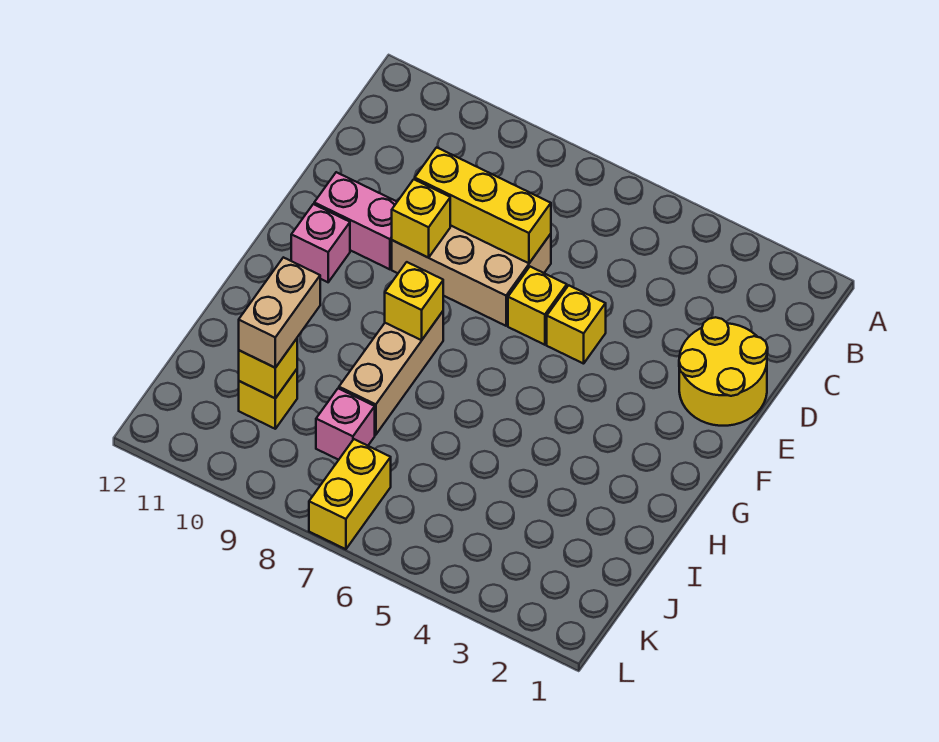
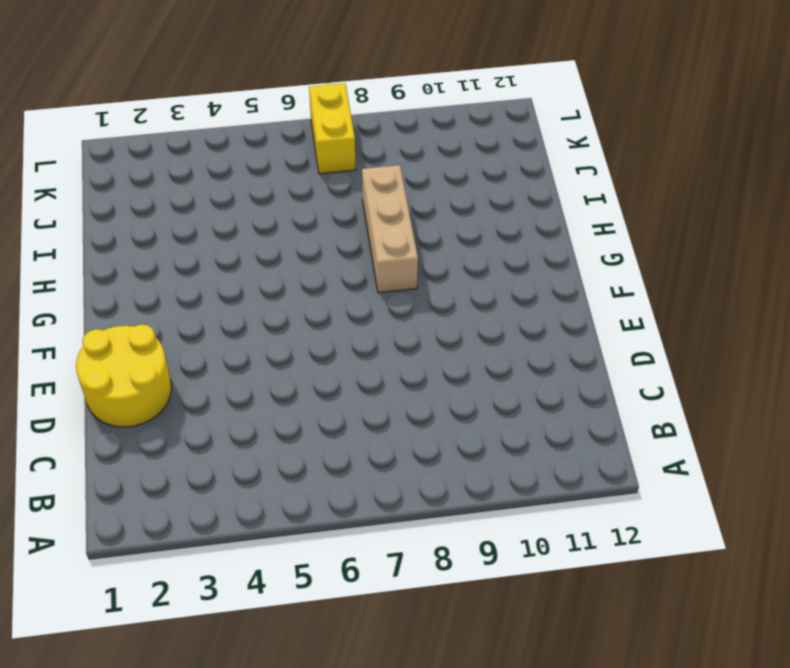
none -> tan 2x3 brick [392,225,551,326]
none -> yellow 1x1 brick [547,285,606,364]
none -> yellow 1x1 brick [508,267,567,345]

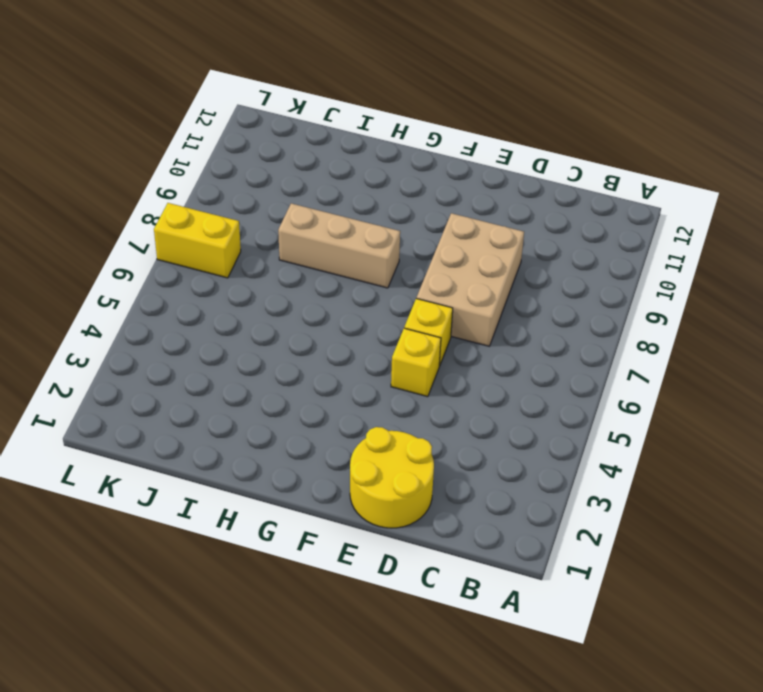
none -> pink 1x2 brick [314,172,397,269]
none -> pink 1x1 brick [291,204,350,282]
none -> pink 1x1 brick [316,388,375,460]

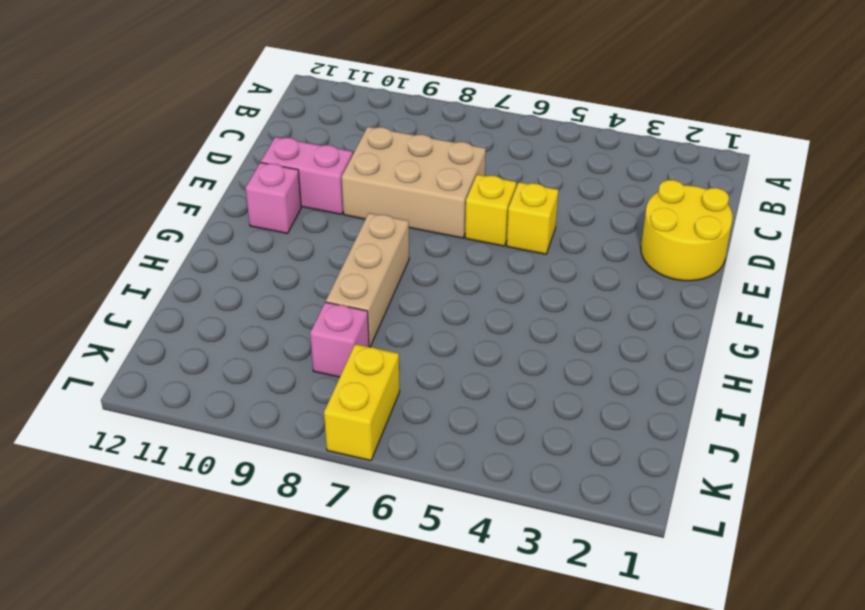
none -> yellow 1x1 brick [239,369,297,429]
none -> yellow 1x3 brick [415,147,551,263]
none -> yellow 1x1 brick [392,179,450,258]

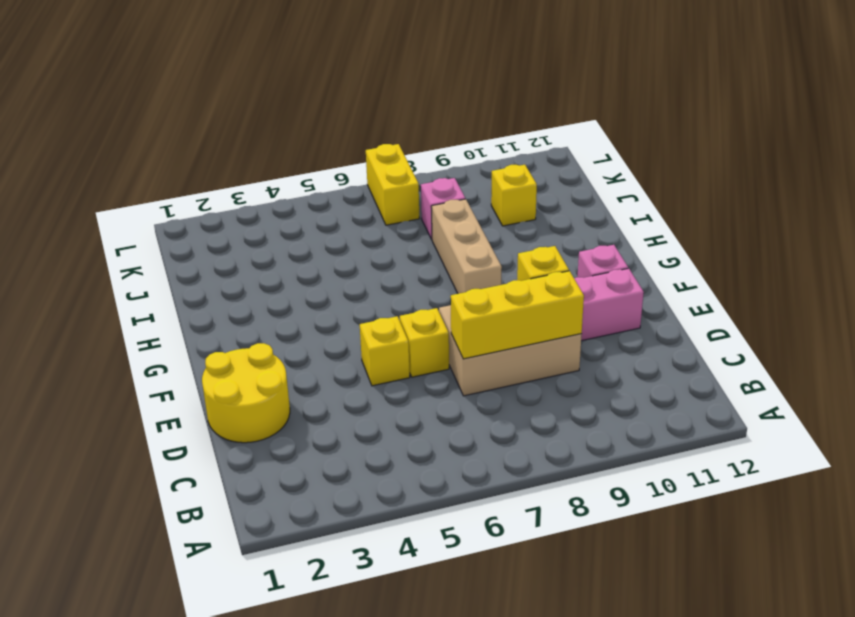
none -> yellow 1x1 brick [385,262,443,340]
none -> yellow 1x1 brick [239,339,297,398]
none -> tan 1x2 brick [239,257,320,368]

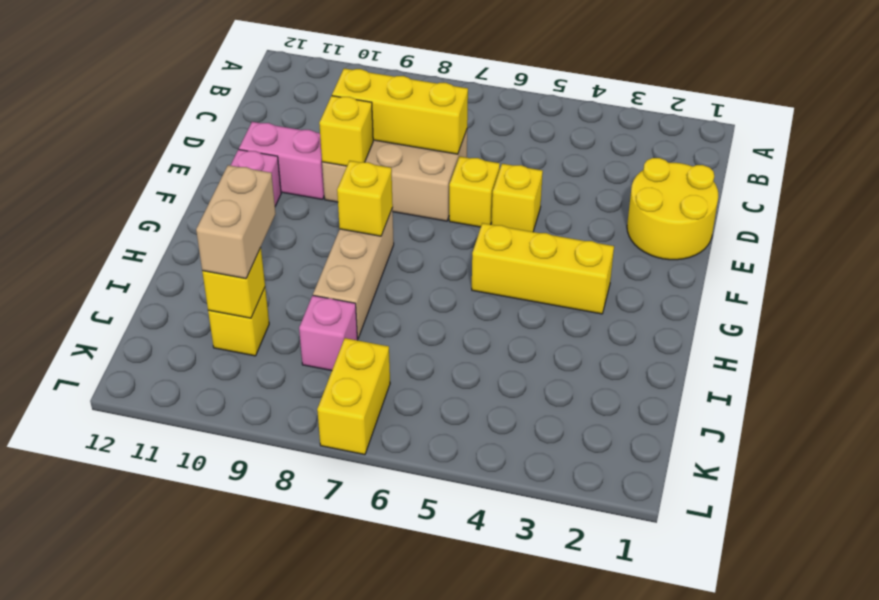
yellow 1x3 brick [472,223,614,314] -> none

